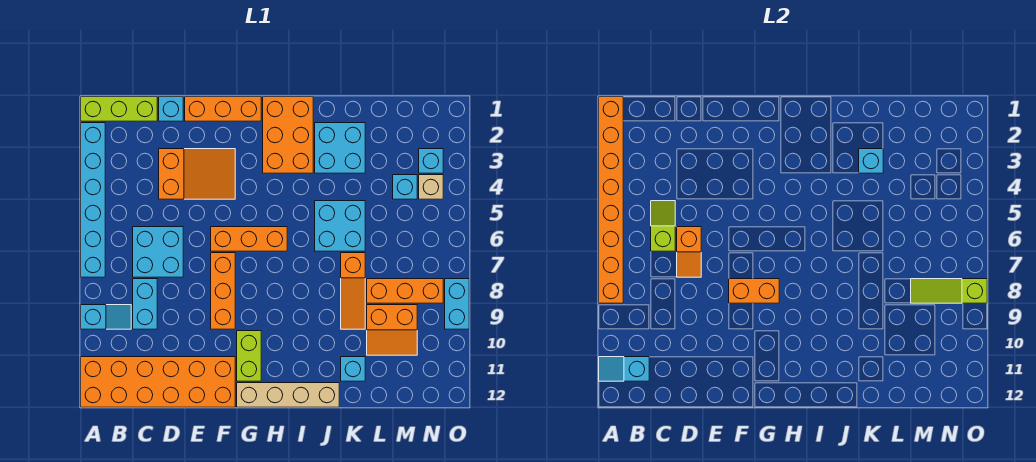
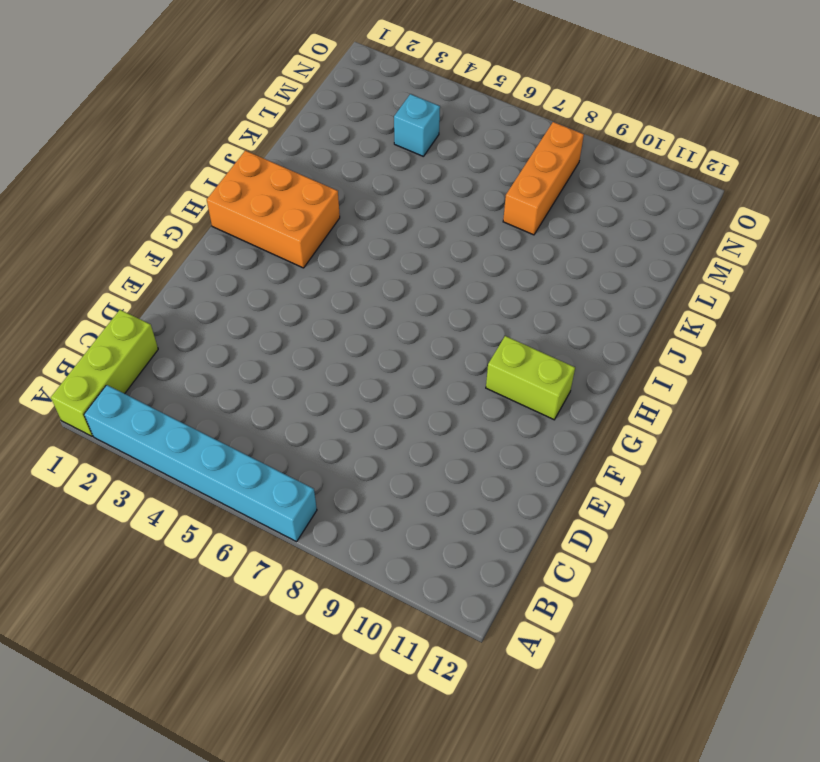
none -> cyan 1x2 slope [81,305,131,329]
none -> orange 2x6 brick [81,357,235,407]
none -> cyan 2x2 brick [133,227,183,277]
none -> cyan 1x2 brick [133,279,157,329]

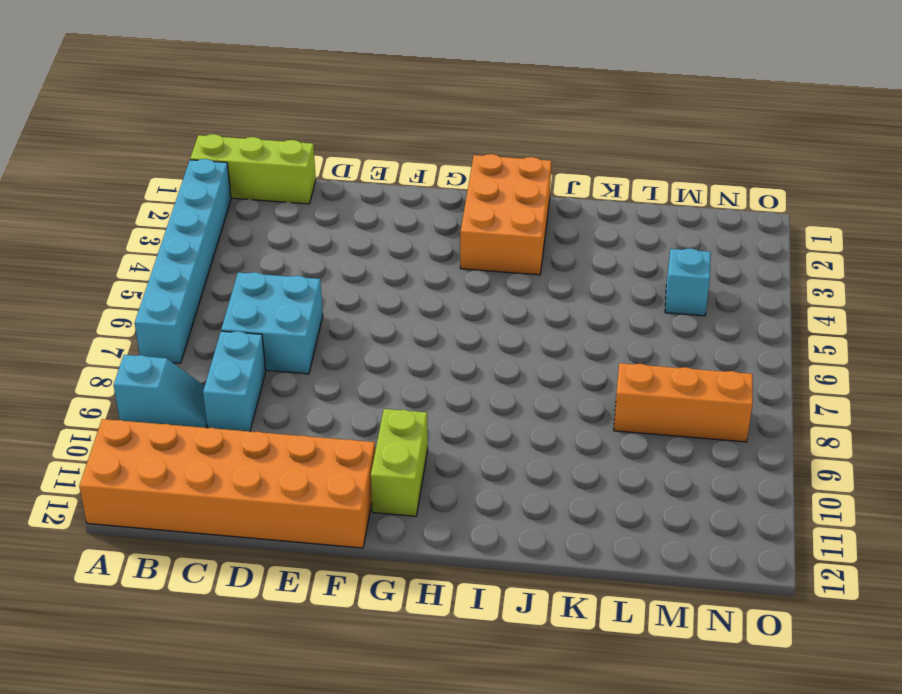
none -> cyan 1x1 brick [159,97,183,121]
none -> orange 2x3 slope [159,149,235,199]
none -> orange 1x3 brick [185,97,261,121]
none -> orange 1x3 brick [211,227,287,251]

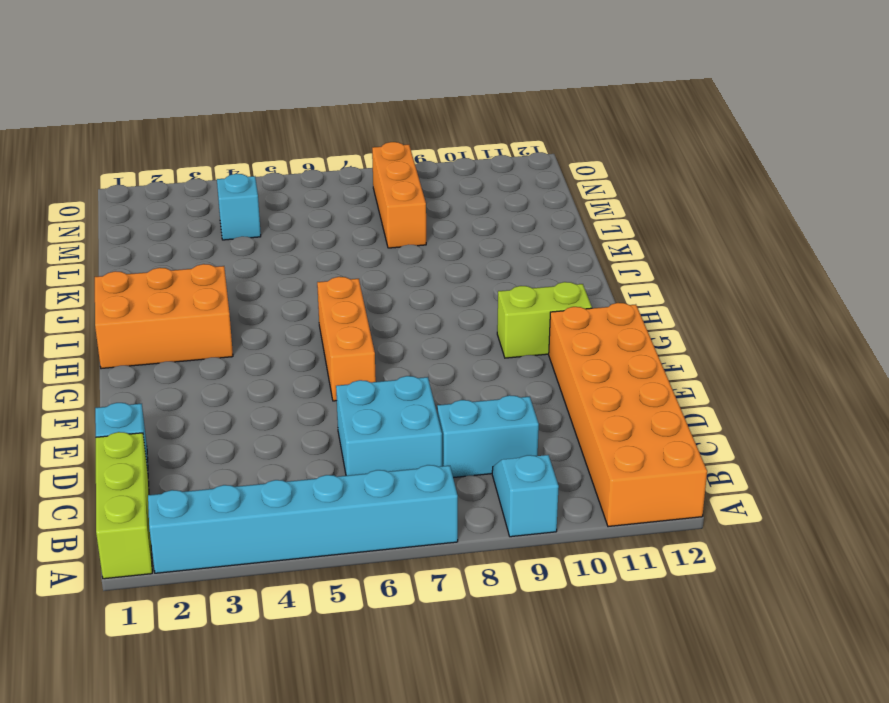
none -> orange 2x3 slope [159,149,235,199]
none -> orange 1x3 brick [185,97,261,121]
none -> orange 1x3 brick [211,253,235,329]
none -> tan 1x4 brick [237,383,339,407]

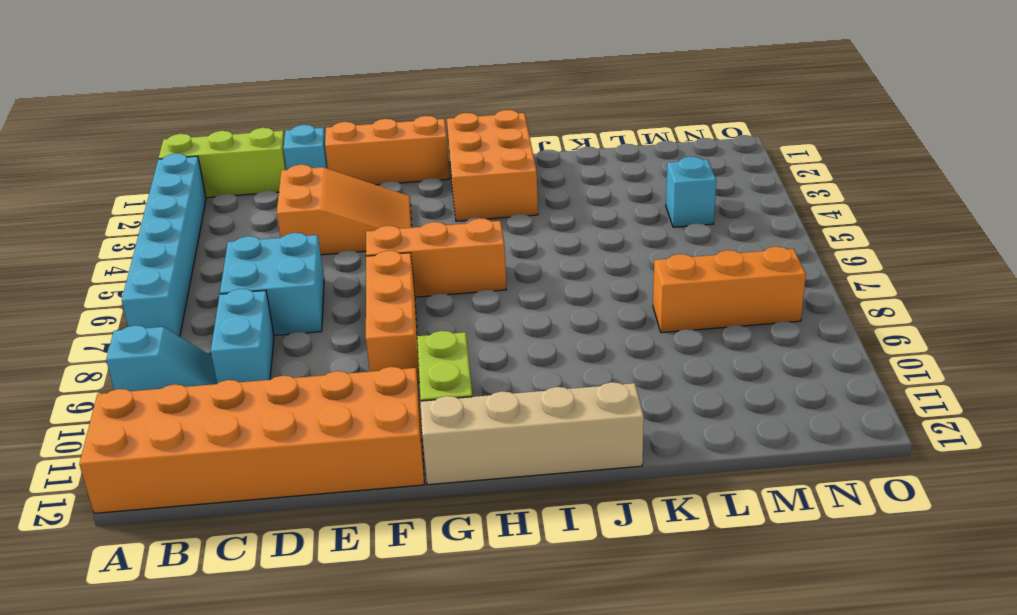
none -> cyan 2x2 brick [315,123,365,173]
none -> cyan 2x2 brick [315,201,365,251]
none -> orange 1x3 slope [341,253,365,329]
none -> cyan 1x1 brick [341,357,365,381]

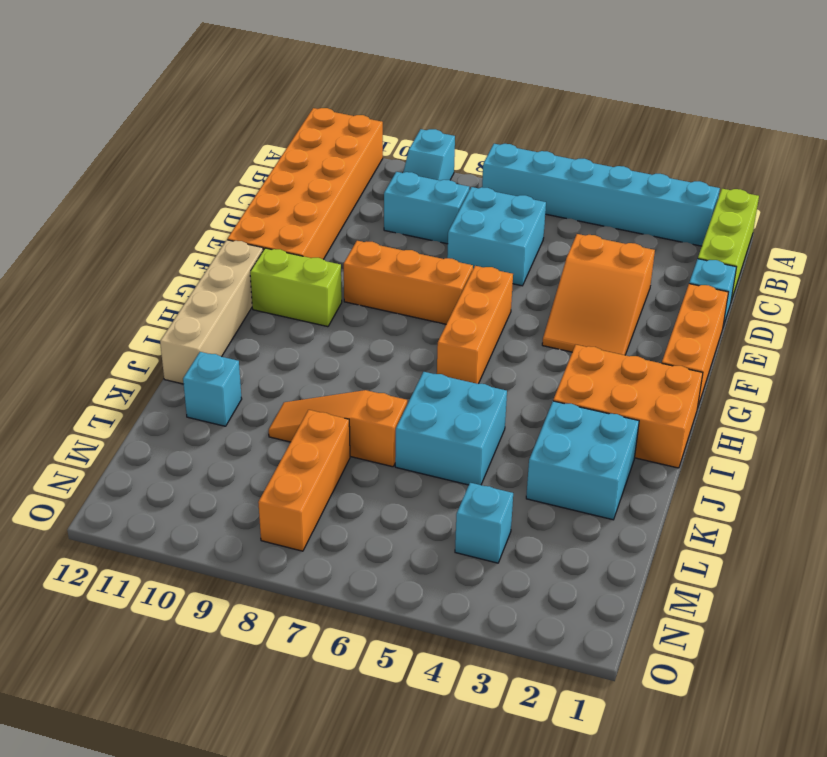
none -> orange 2x2 slope [367,305,417,355]
none -> cyan 1x1 brick [419,149,443,173]
none -> tan 1x1 brick [419,175,443,199]
none -> cyan 1x2 brick [445,279,469,329]

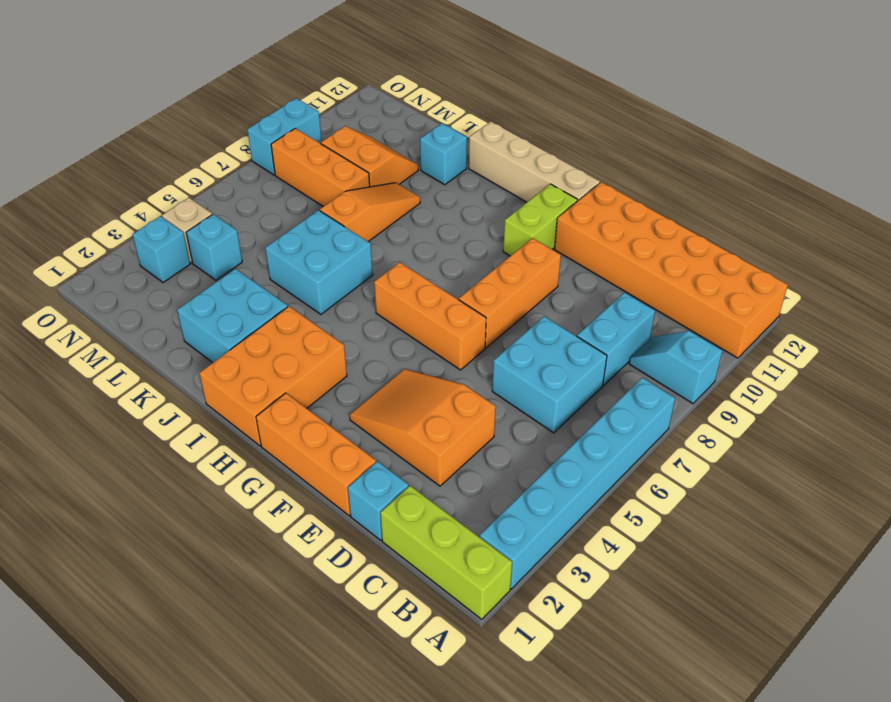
none -> orange 1x8 brick [599,97,623,303]
none -> cyan 1x2 slope [599,357,649,381]
none -> lime 1x2 slope [651,201,675,251]
none -> orange 1x2 slope [677,227,701,277]

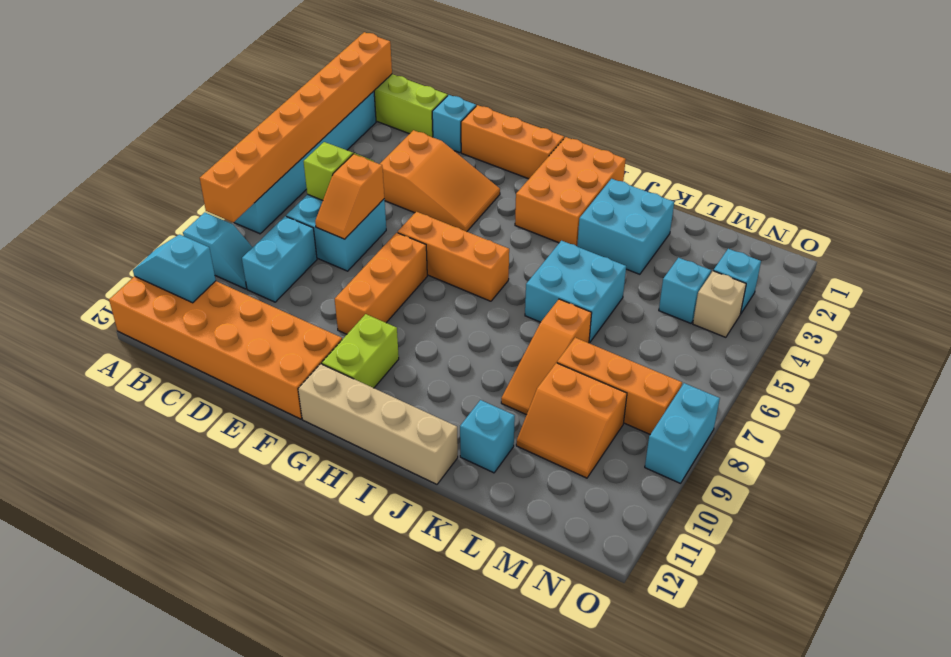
none -> orange 1x2 brick [729,279,779,303]
none -> cyan 1x1 brick [859,149,883,173]
none -> lime 1x3 slope [911,279,987,303]

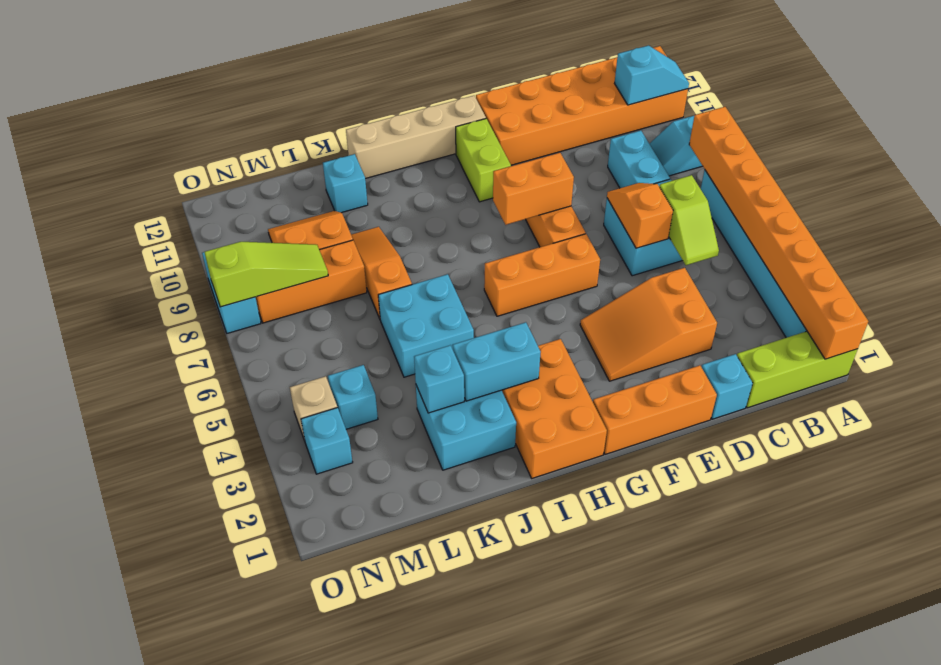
cyan 1x2 brick [452,322,541,401] -> none

